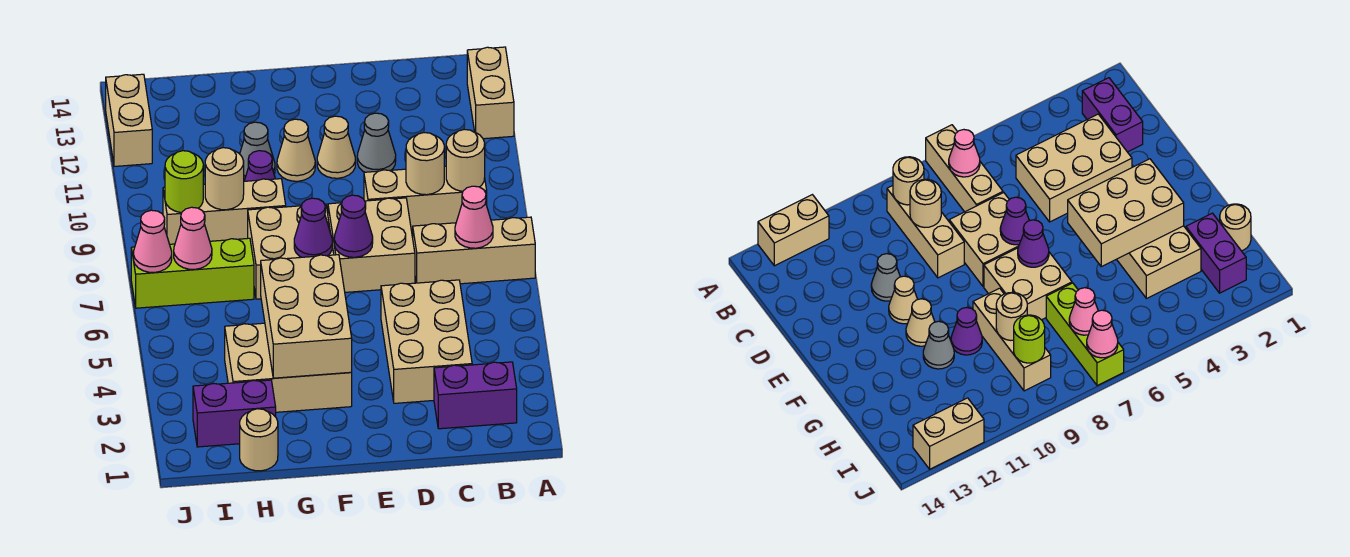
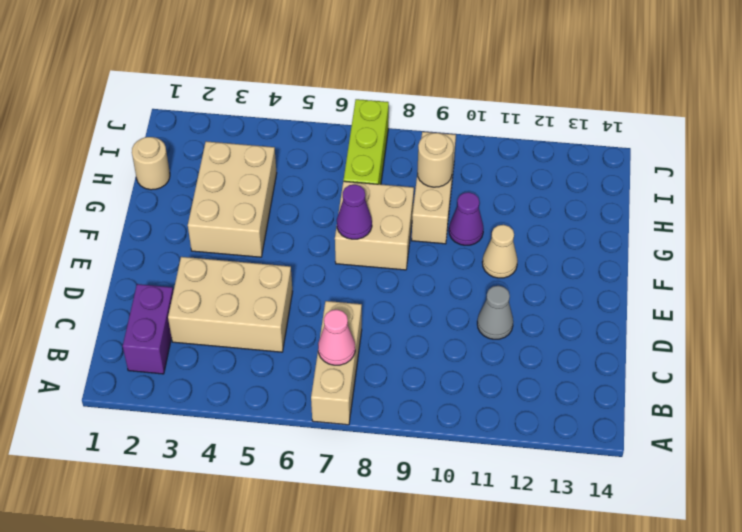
none -> tan 1x2 brick [467,47,514,139]
none -> tan 1x3 brick [364,166,487,230]
none -> tan 2x2 brick [328,198,415,292]

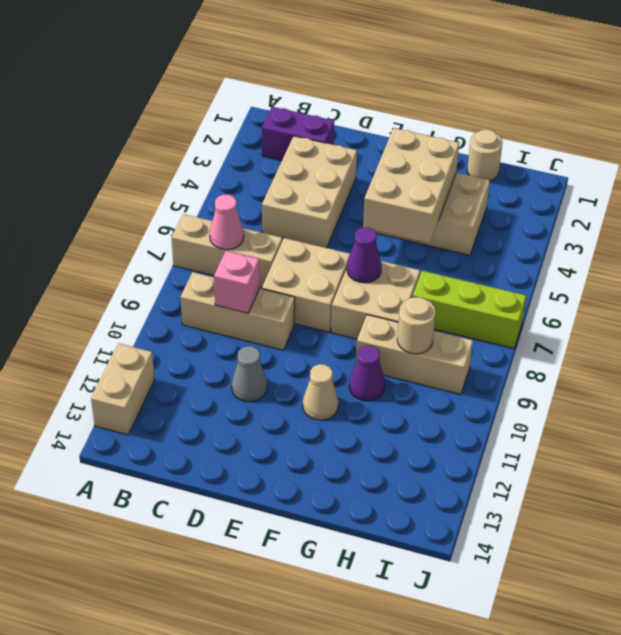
pink 1x1 brick [214,251,260,313] -> tan 1x1 round brick [406,133,444,195]
none -> tan 1x1 cone [317,116,355,178]
none -> grey 1x1 cone [240,122,275,181]
none -> purple 1x2 brick [193,380,276,447]

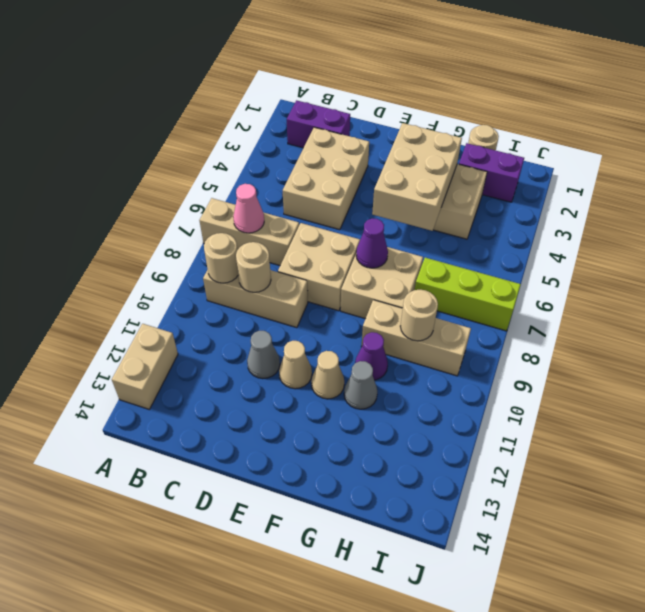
none -> tan 1x2 brick [106,74,152,166]
none -> purple 1x1 cone [334,195,373,257]
none -> pink 1x1 cone [174,207,212,269]

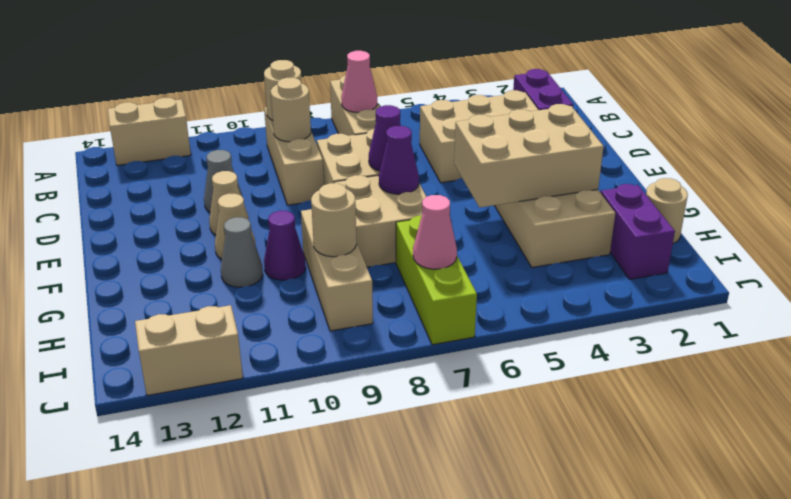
none -> lime 1x1 round brick [165,151,203,213]
none -> pink 1x1 cone [133,210,172,272]

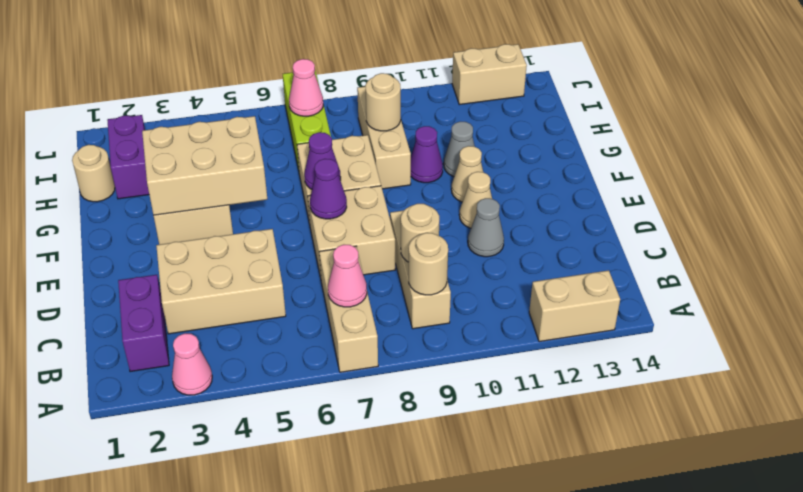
pink 1x1 cone [172,333,212,395] -> pink 1x1 cone moved to [133,210,172,272]
none -> lime 1x1 round brick [165,151,203,213]

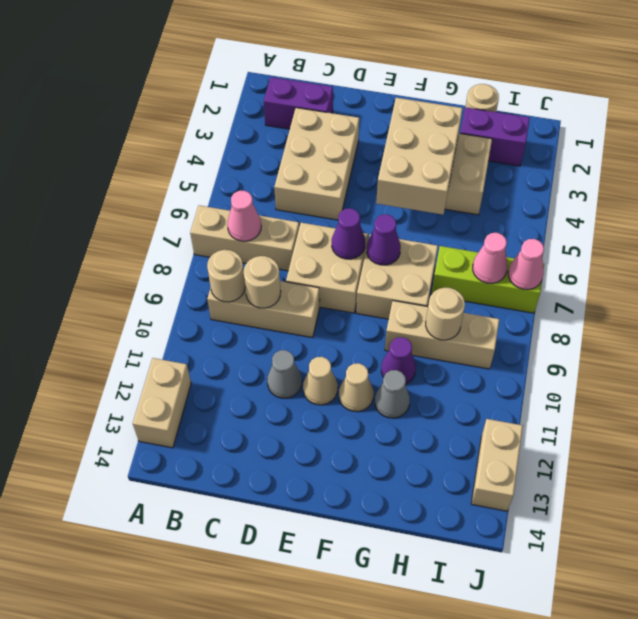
none -> lime 1x1 round brick [165,151,203,213]

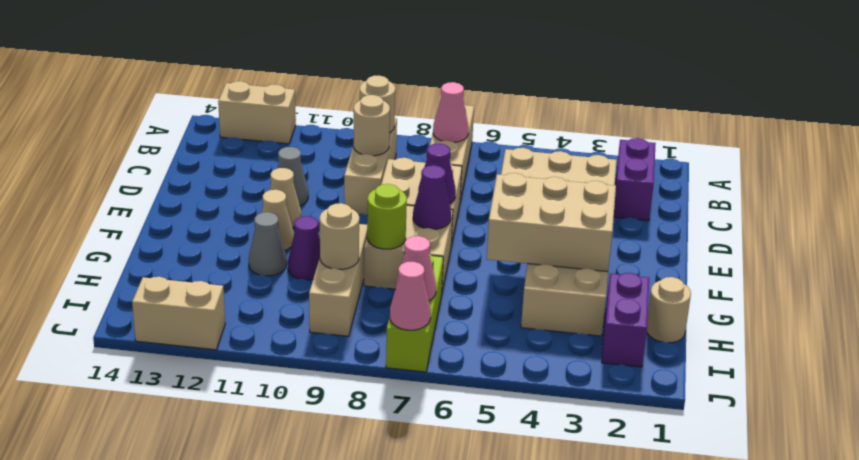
lime 1x1 round brick [367,184,407,249] -> lime 1x1 round brick moved to [165,151,203,213]

